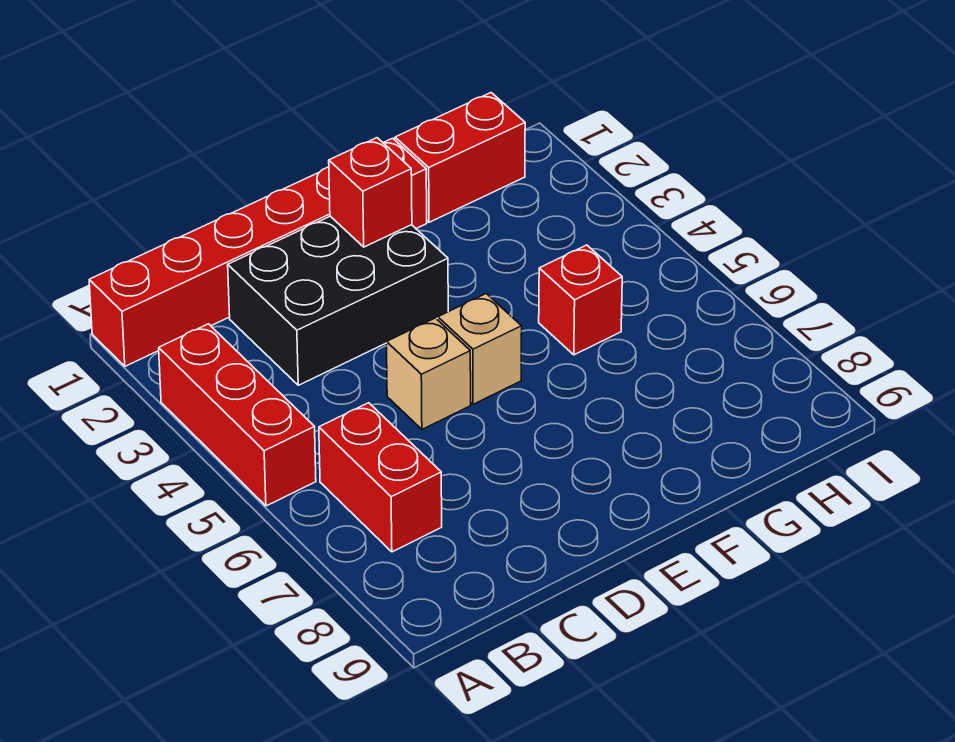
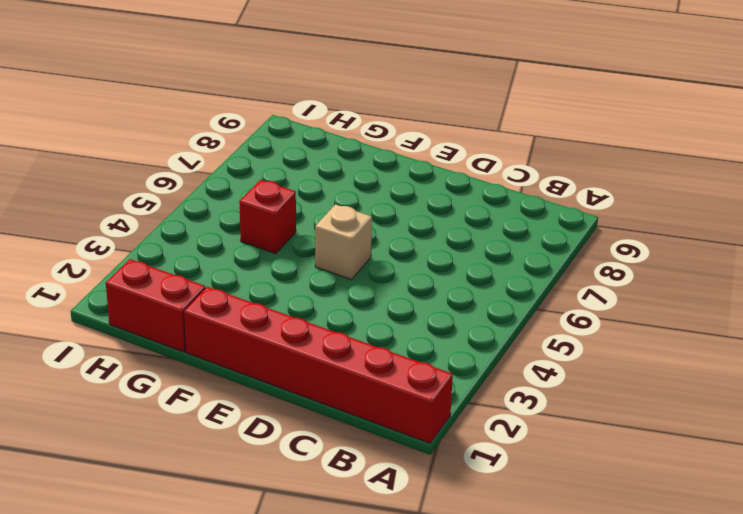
none -> red 1x3 brick [159,324,316,506]
none -> red 1x2 brick [319,403,442,552]

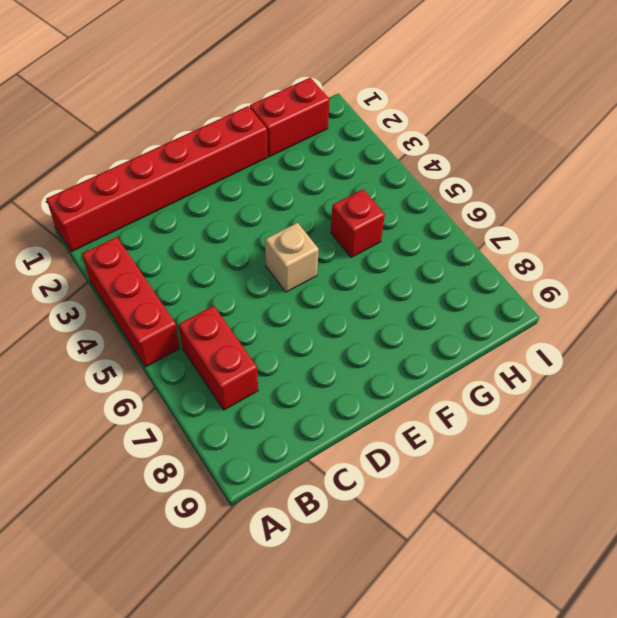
none -> black 2x3 brick [228,216,448,385]
none -> tan 1x1 brick [387,318,471,429]

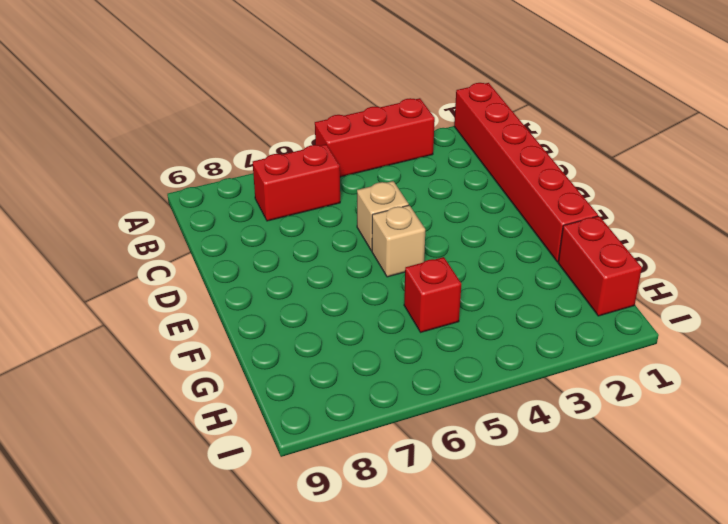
none -> black 2x3 brick [228,216,448,385]
none -> red 1x1 brick [329,138,412,247]

